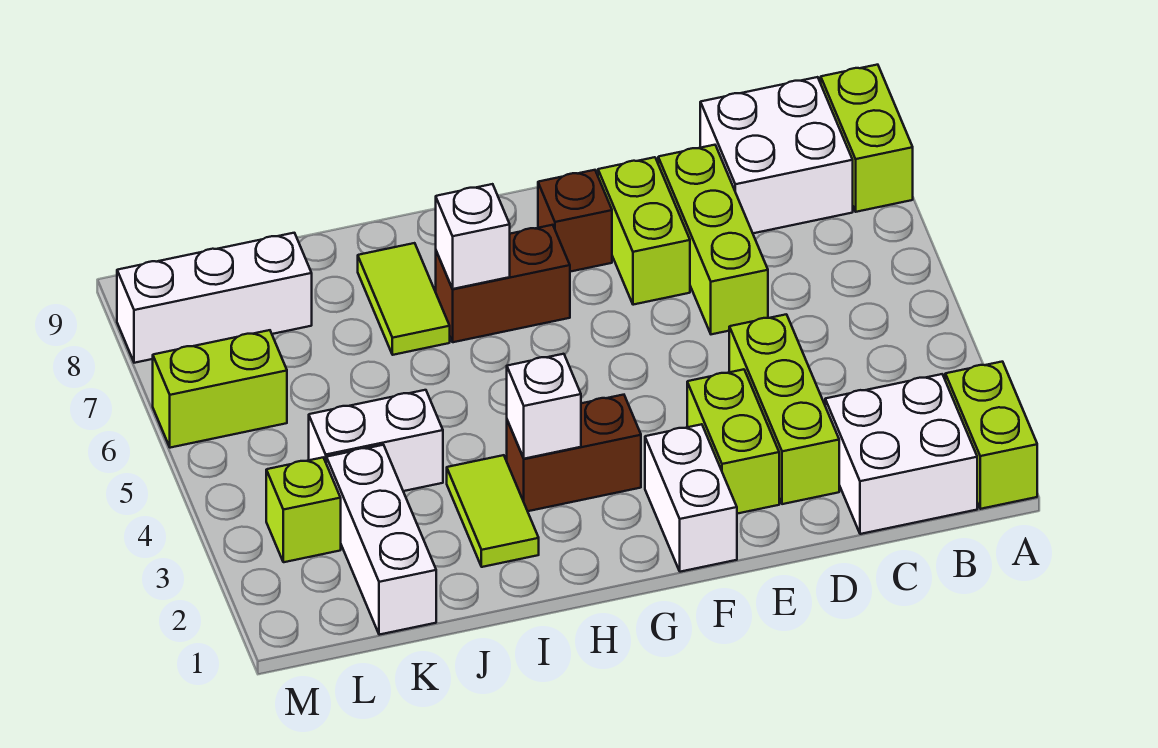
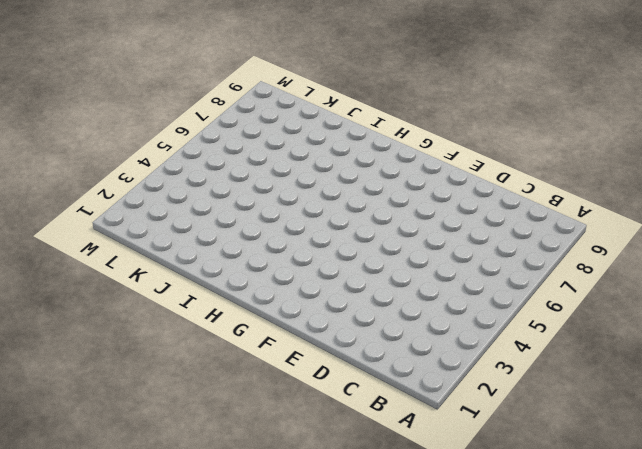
none -> lime 1x2 brick [945,362,1037,509]
none -> lime 1x2 brick [821,65,913,212]
none -> white 2x2 brick [825,374,977,534]

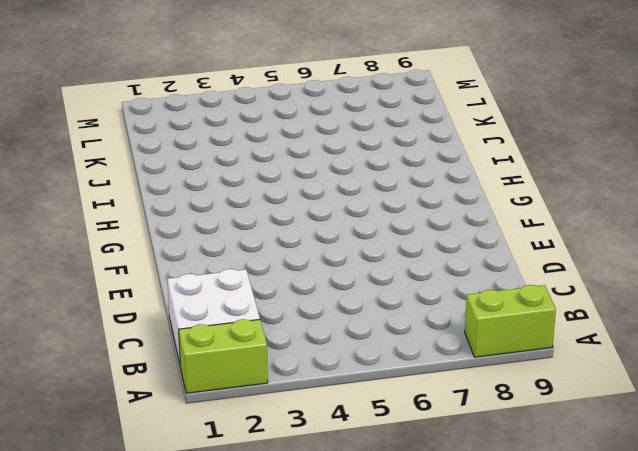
none -> white 2x2 brick [700,77,853,233]
none -> lime 1x3 brick [729,314,839,504]
none -> lime 1x3 brick [658,145,768,334]

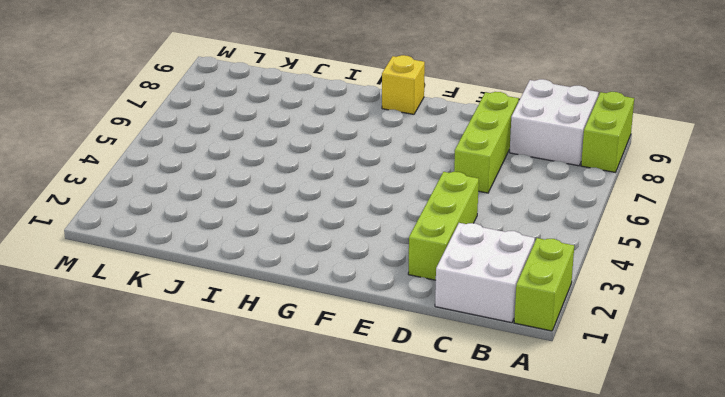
yellow 1x1 brick [382,55,425,114] -> none
none -> lime 1x2 brick [687,369,779,514]
none -> lime 1x2 brick [598,157,690,305]
none -> white 1x2 brick [645,424,737,572]

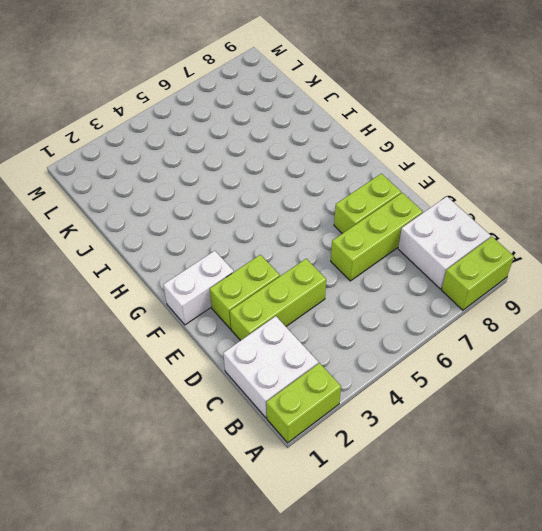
none -> brown 1x1 brick [538,170,612,272]
none -> brown 1x2 brick [507,395,641,511]
none -> brown 1x2 brick [436,225,570,342]

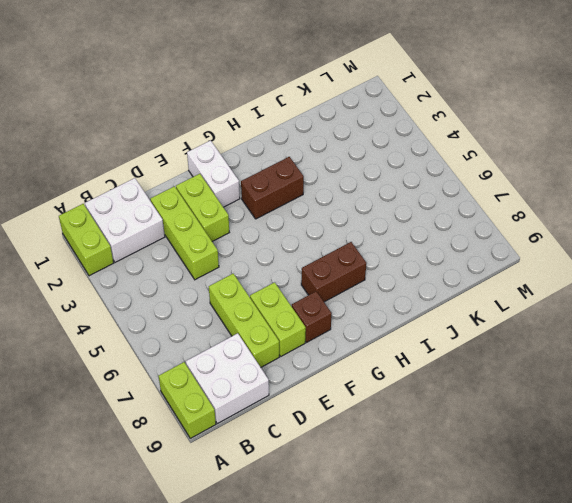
none -> lime 1x2 tile [447,455,539,567]
none -> lime 1x2 tile [358,243,450,355]
none -> white 1x2 brick [309,390,443,491]

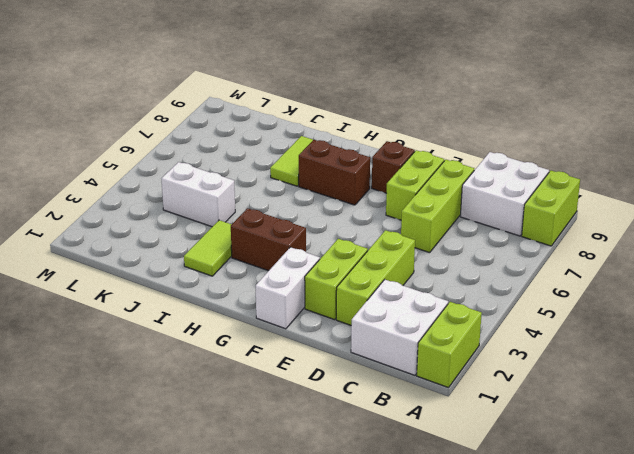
none -> white 1x3 brick [326,445,436,635]
none -> white 1x3 brick [117,233,312,363]
none -> lime 1x1 brick [266,458,341,562]

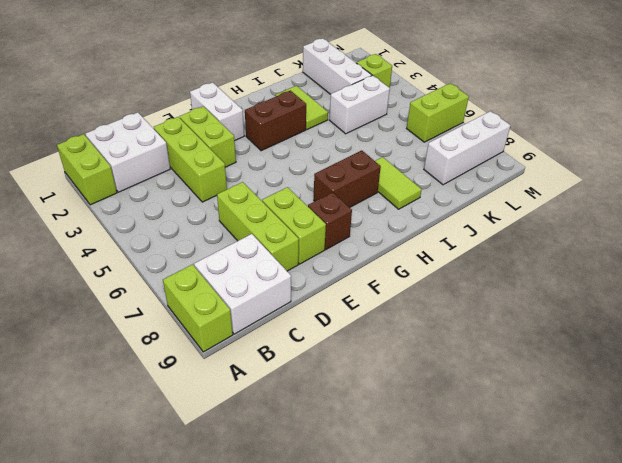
none -> white 1x1 brick [507,354,581,459]
none -> white 1x1 brick [436,184,510,289]

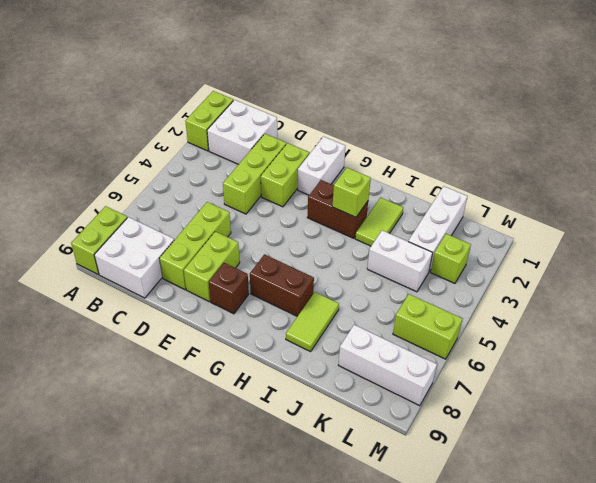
lime 1x1 brick [333,168,371,217] -> white 1x1 brick [507,354,581,459]
none -> white 1x1 brick [436,184,510,289]

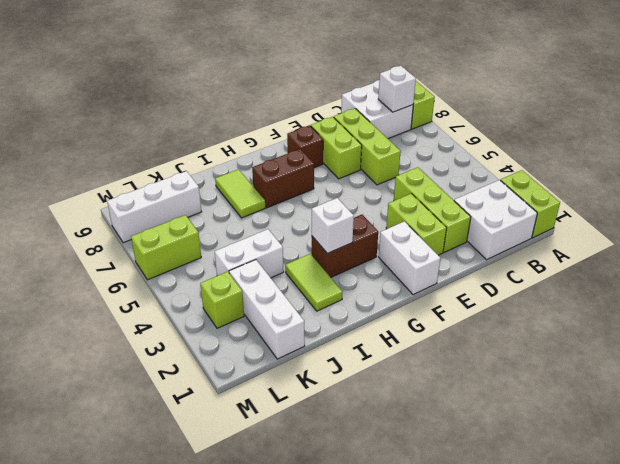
white 1x1 brick [378,66,416,112] -> white 1x1 brick moved to [436,184,510,289]

